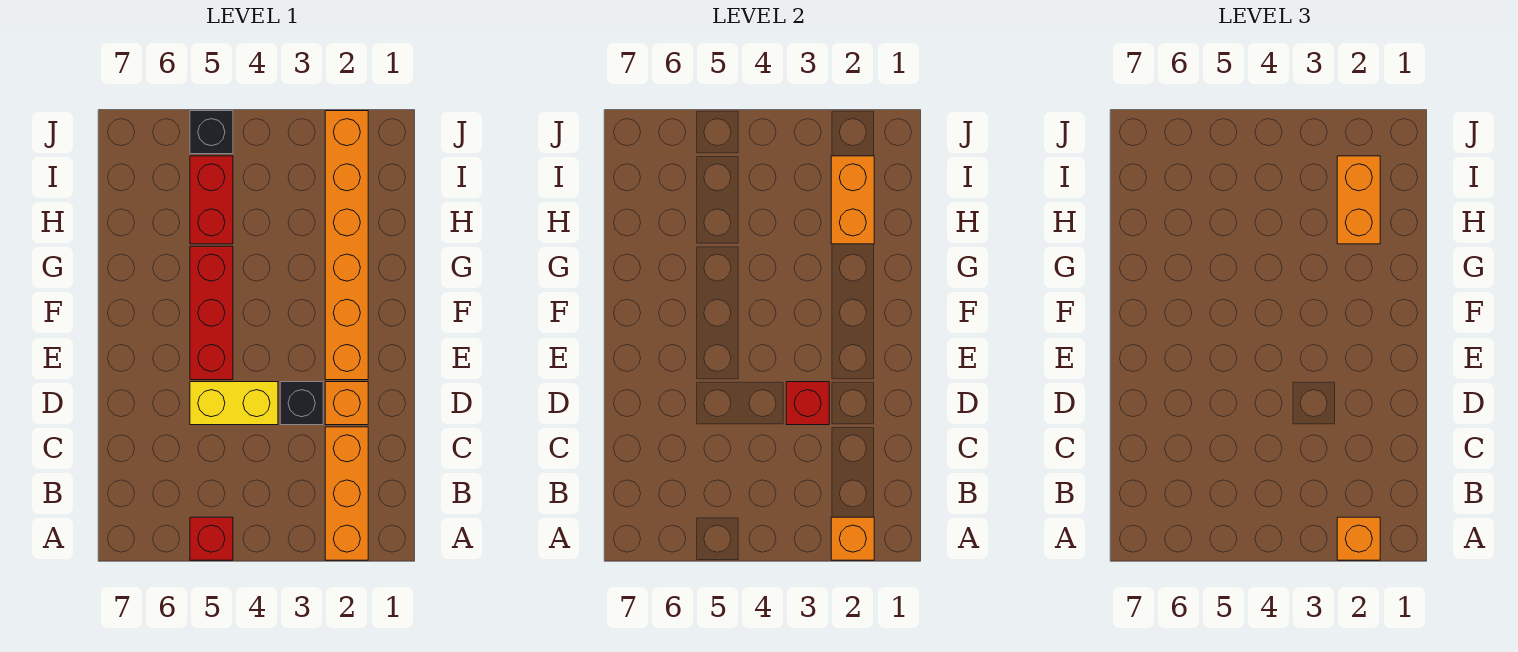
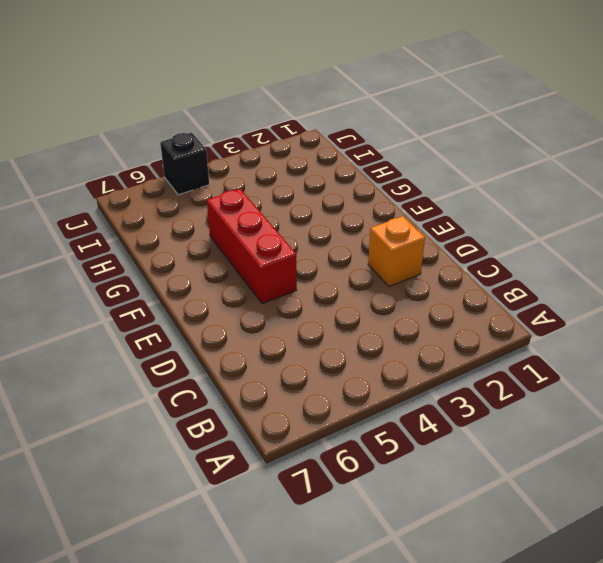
none -> orange 1x3 brick [325,427,368,560]
none -> red 1x1 brick [190,517,233,560]
none -> black 1x1 brick [280,382,323,425]

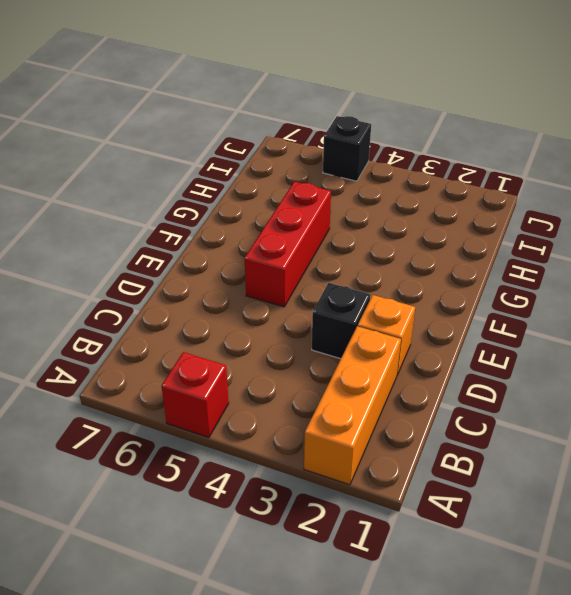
none -> yellow 1x2 brick [190,382,278,425]
none -> orange 1x6 brick [325,111,368,380]
none -> red 1x2 brick [190,156,233,244]

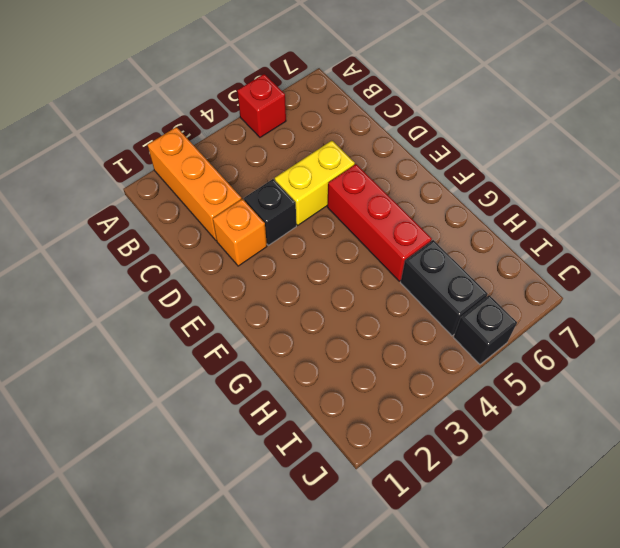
black 1x2 brick [401,240,488,336] -> red 1x2 brick [190,156,233,244]
none -> orange 1x6 brick [325,111,368,380]
none -> orange 1x1 brick [831,517,874,560]
none -> red 1x1 brick [786,382,829,425]

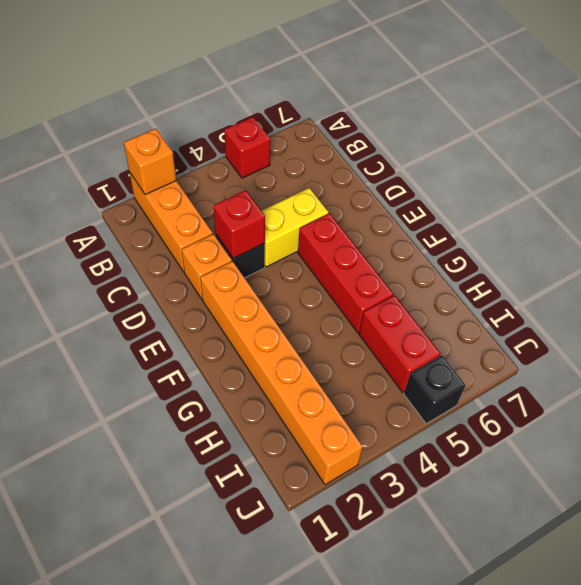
none -> orange 1x2 brick [831,156,874,244]
none -> orange 1x1 brick [1337,517,1380,560]
none -> orange 1x2 brick [1337,156,1380,244]

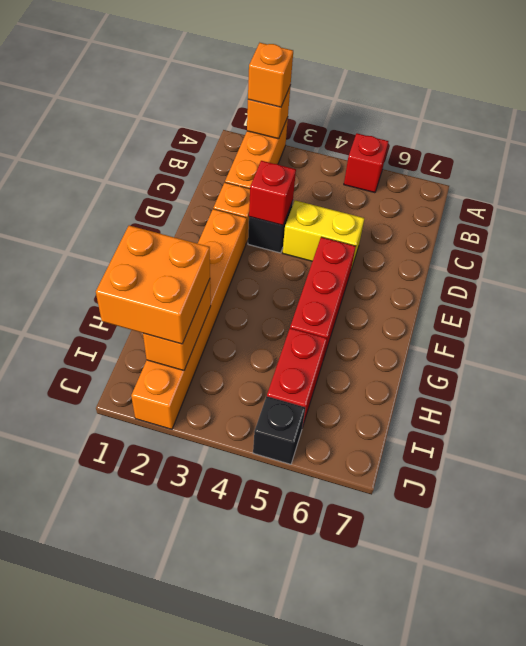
orange 2x2 brick [96,225,210,344] -> orange 1x2 brick [1337,156,1380,244]

